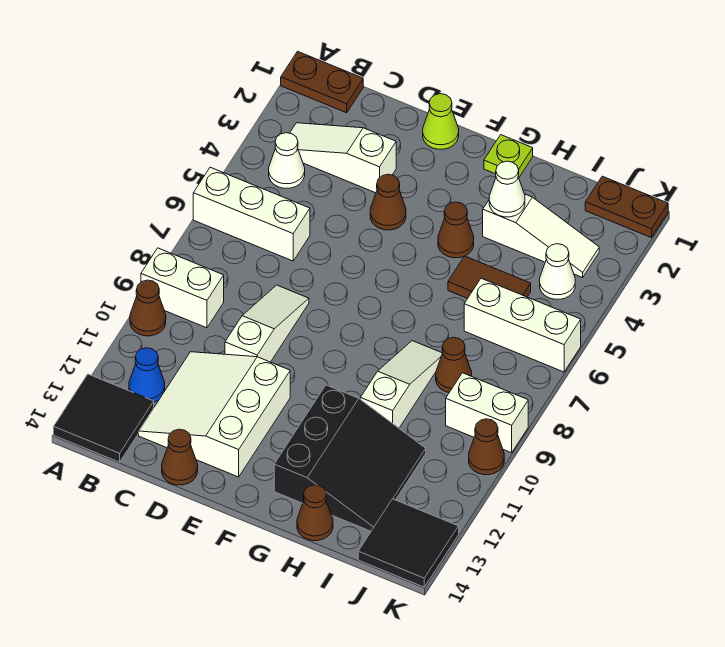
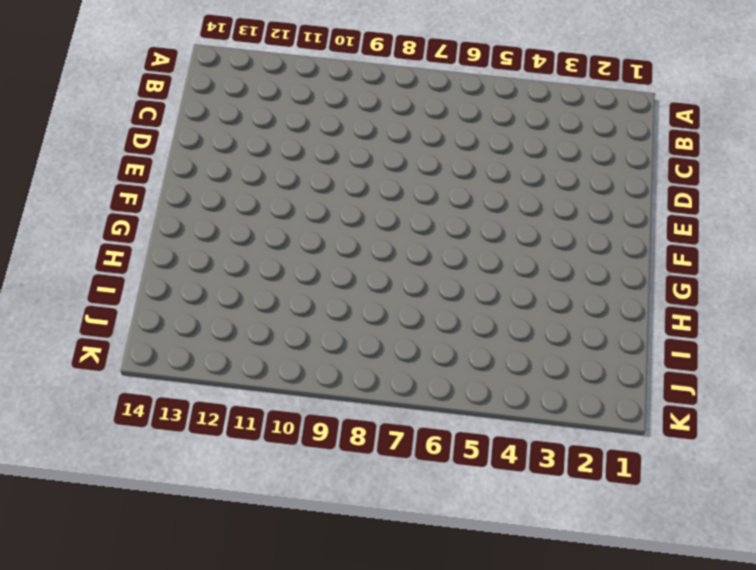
none -> brown 1x2 plate [281,51,363,113]
none -> white 1x3 brick [193,167,310,261]
none -> white 1x2 brick [141,248,224,328]

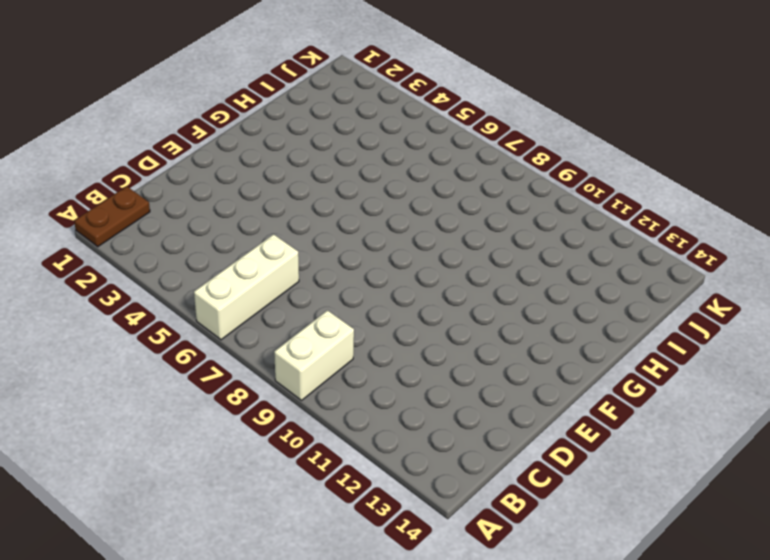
none -> brown 1x1 cone [130,280,166,336]
none -> black 2x2 tile [54,374,154,462]
none -> white 1x3 slope [290,123,396,193]

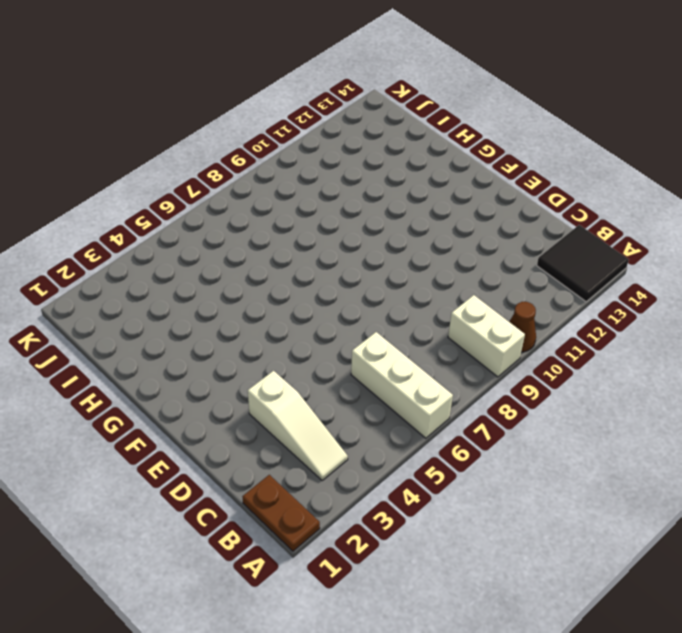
none -> white 1x1 cone [269,133,305,188]
none -> blue 1x1 cone [129,348,165,402]
none -> white 3x3 slope [139,352,290,477]

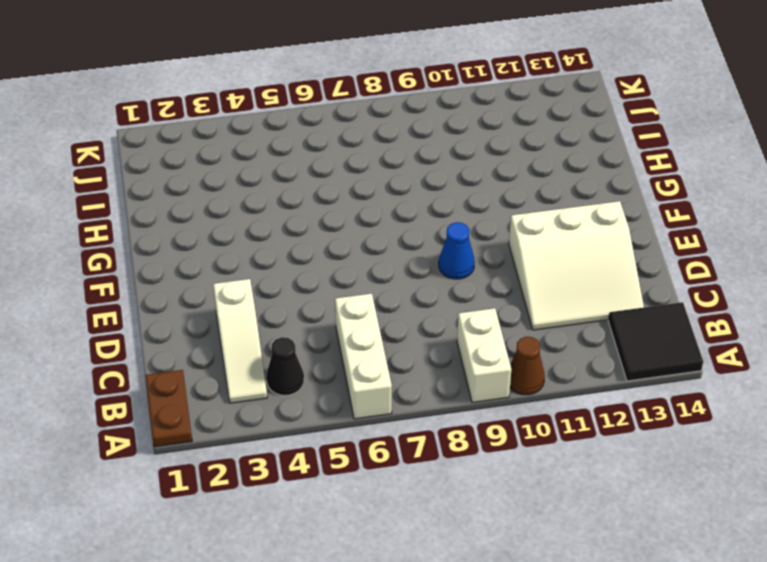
black 1x1 cone [266,337,304,395] -> white 1x1 cone [269,133,305,188]
blue 1x1 cone [439,222,475,279] -> blue 1x1 cone moved to [129,348,165,402]
none -> white 1x3 slope [225,285,309,362]
none -> brown 1x1 cone [162,429,198,485]
none -> lime 1x1 cone [423,94,459,149]

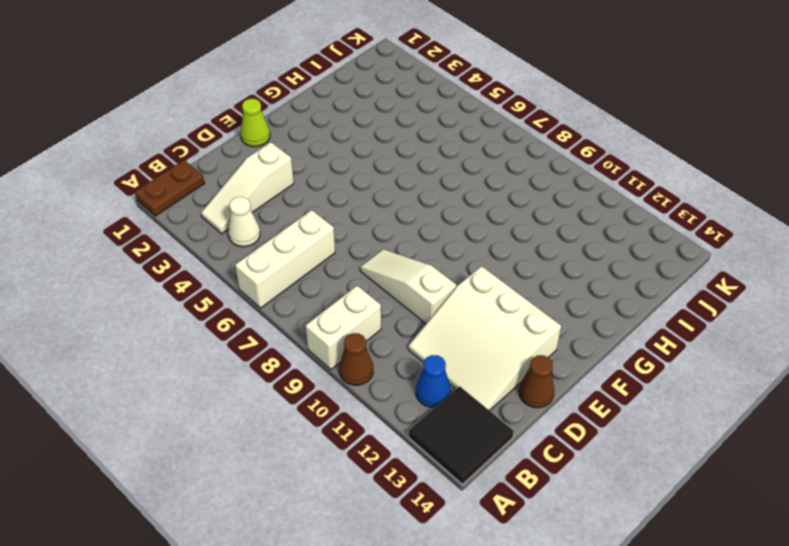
none -> brown 1x1 cone [370,174,406,230]
none -> lime 1x1 plate [484,135,533,177]
none -> brown 1x1 cone [438,202,474,258]

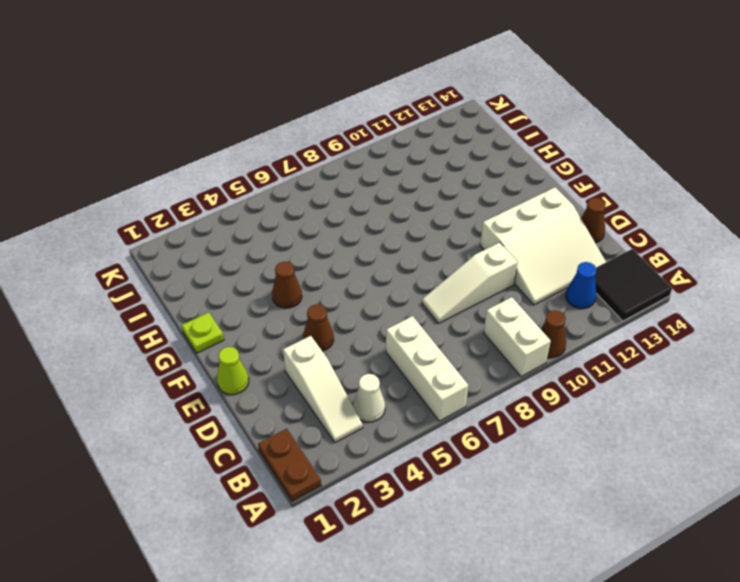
none -> black 3x3 slope [274,385,426,531]
none -> white 1x3 slope [483,194,599,277]
none -> brown 1x2 tile [448,256,531,299]

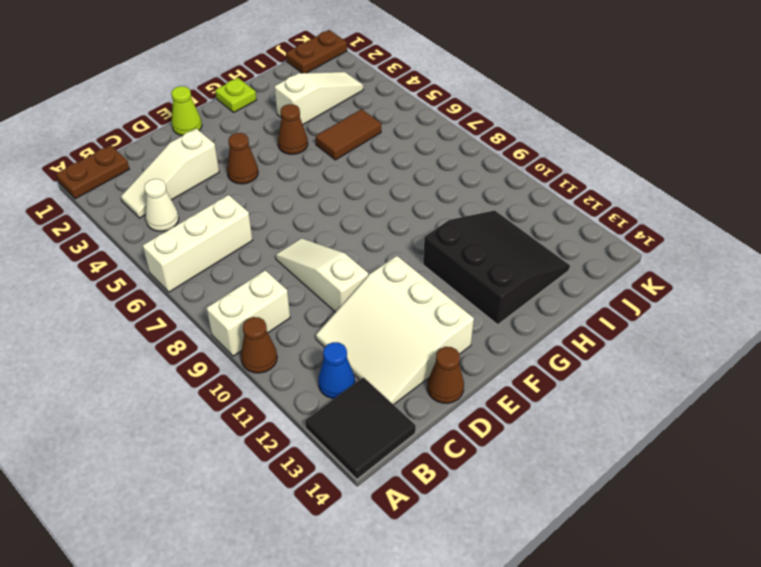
none -> white 1x3 slope [360,341,442,428]
none -> brown 1x1 cone [297,485,333,541]
none -> white 1x3 brick [464,278,581,372]

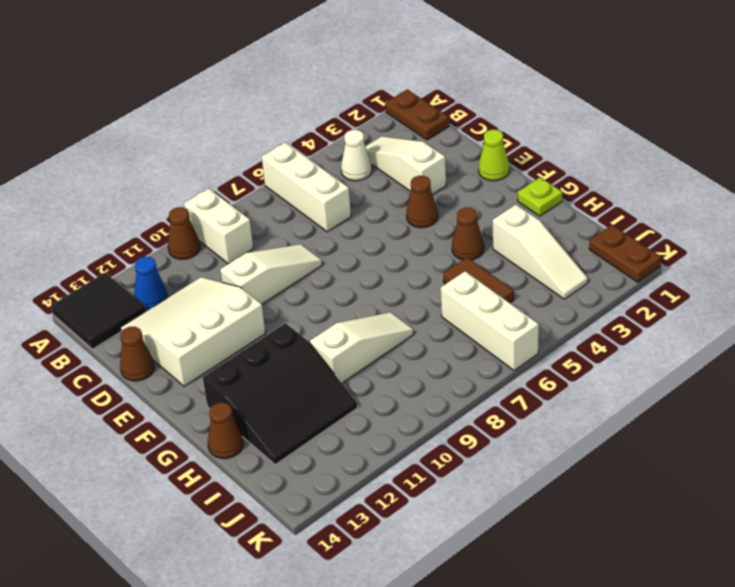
none -> brown 1x1 cone [436,337,472,392]
none -> white 1x1 cone [540,244,575,299]
none -> white 1x2 brick [446,373,528,453]

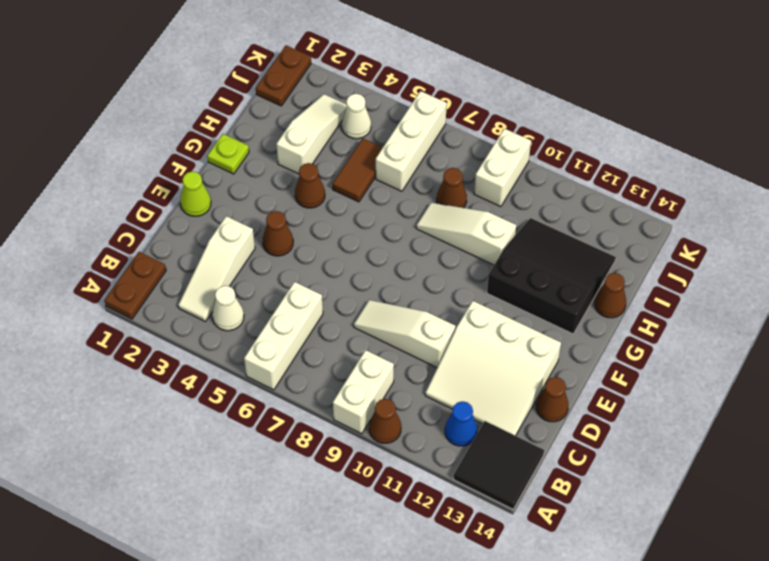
none -> black 2x2 tile [358,499,459,587]
none -> brown 1x1 cone [469,419,504,475]
none -> white 1x1 cone [489,161,525,217]

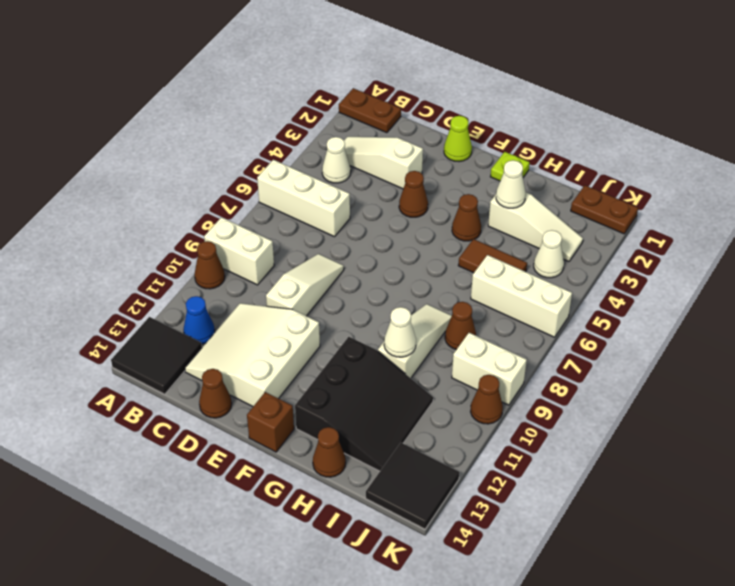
brown 1x1 brick [247,392,294,452] -> none
white 1x1 cone [384,307,416,357] -> none

